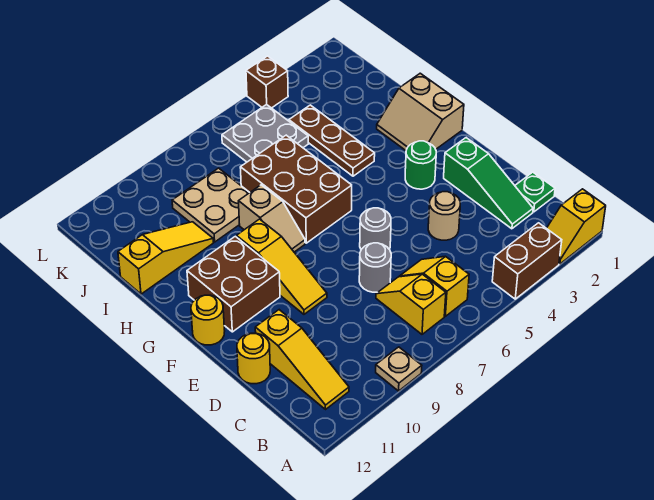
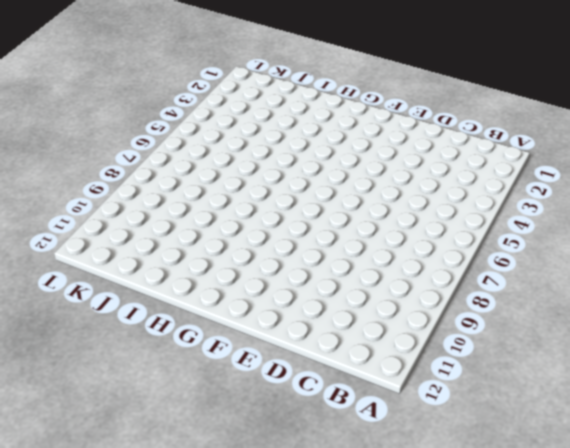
none -> yellow 1x2 slope [547,189,606,264]
none -> brown 1x2 brick [492,223,562,299]
none -> tan 1x1 plate [376,347,422,391]

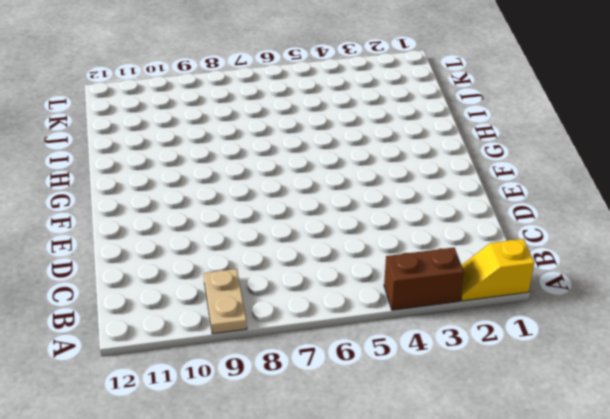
tan 1x2 plate [204,269,247,334] -> tan 1x1 plate [376,347,422,391]
none -> yellow 1x2 slope [399,257,469,316]
none -> yellow 1x2 slope [376,274,446,334]
none -> yellow 1x3 slope [255,310,349,409]

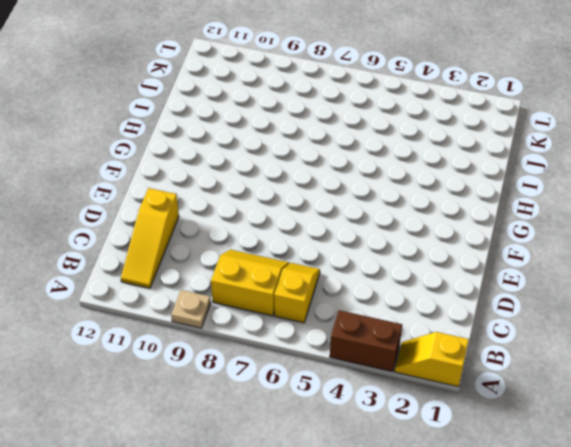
yellow 2x2 slope [211,250,289,316] -> yellow 1x2 slope [376,274,446,334]
none -> green 1x1 plate [515,172,555,212]
none -> green 1x3 slope [444,138,533,229]
none -> tan 1x1 round brick [428,192,460,240]

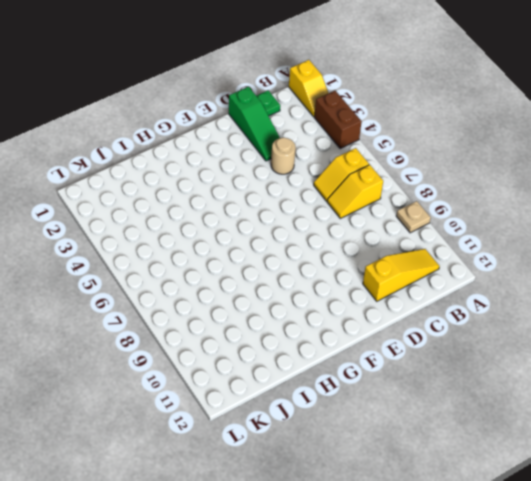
green 1x3 slope [229,87,280,161] -> green 1x3 slope turned to [444,138,533,229]
none -> grey 1x1 round brick [359,243,391,292]
none -> yellow 1x1 round brick [237,333,270,384]
none -> grey 1x1 round brick [360,208,391,249]

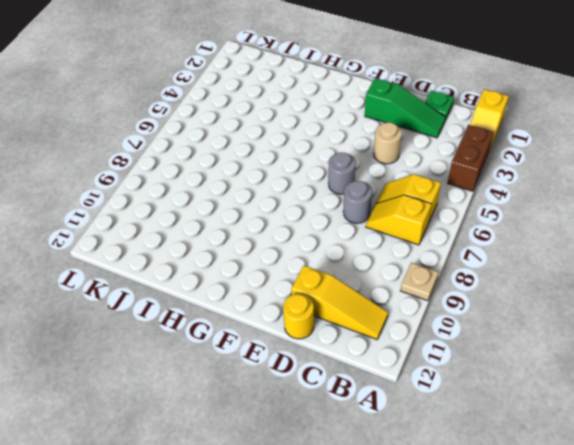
none -> yellow 1x3 slope [236,219,327,314]
none -> green 1x1 round brick [405,141,436,189]
none -> brown 2x2 brick [187,236,280,332]

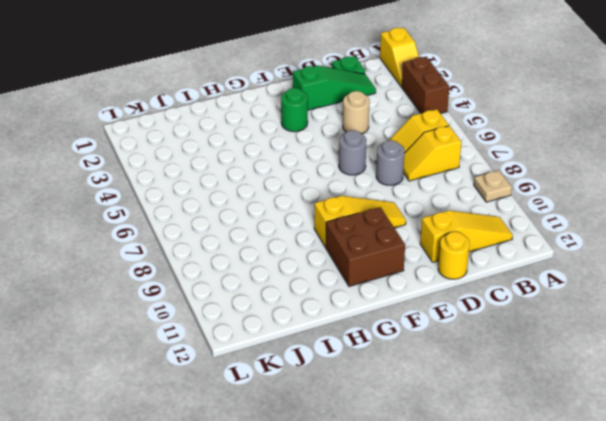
none -> yellow 1x1 round brick [191,295,225,345]
none -> tan 2x2 slope [377,73,464,150]
none -> brown 2x3 brick [240,135,352,243]

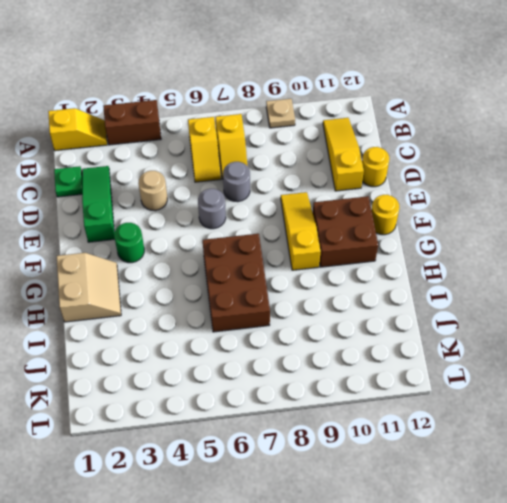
none -> tan 1x2 slope [239,185,305,252]
none -> brown 1x3 plate [289,105,375,176]
none -> tan 2x2 plate [172,168,250,242]

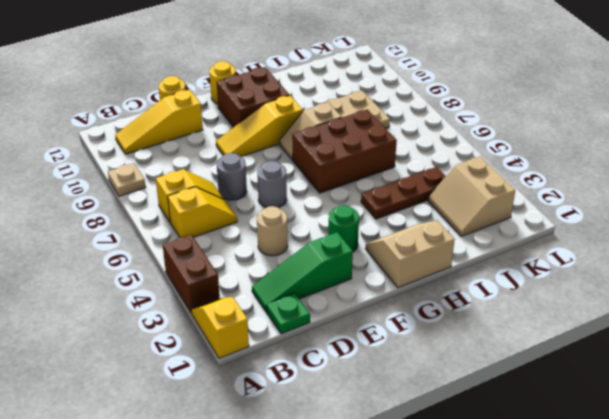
tan 2x2 slope [428,156,515,236] -> none
none -> yellow 1x3 slope [118,222,213,294]
none -> grey 2x2 plate [222,104,308,162]
none -> brown 1x1 brick [246,56,288,108]

